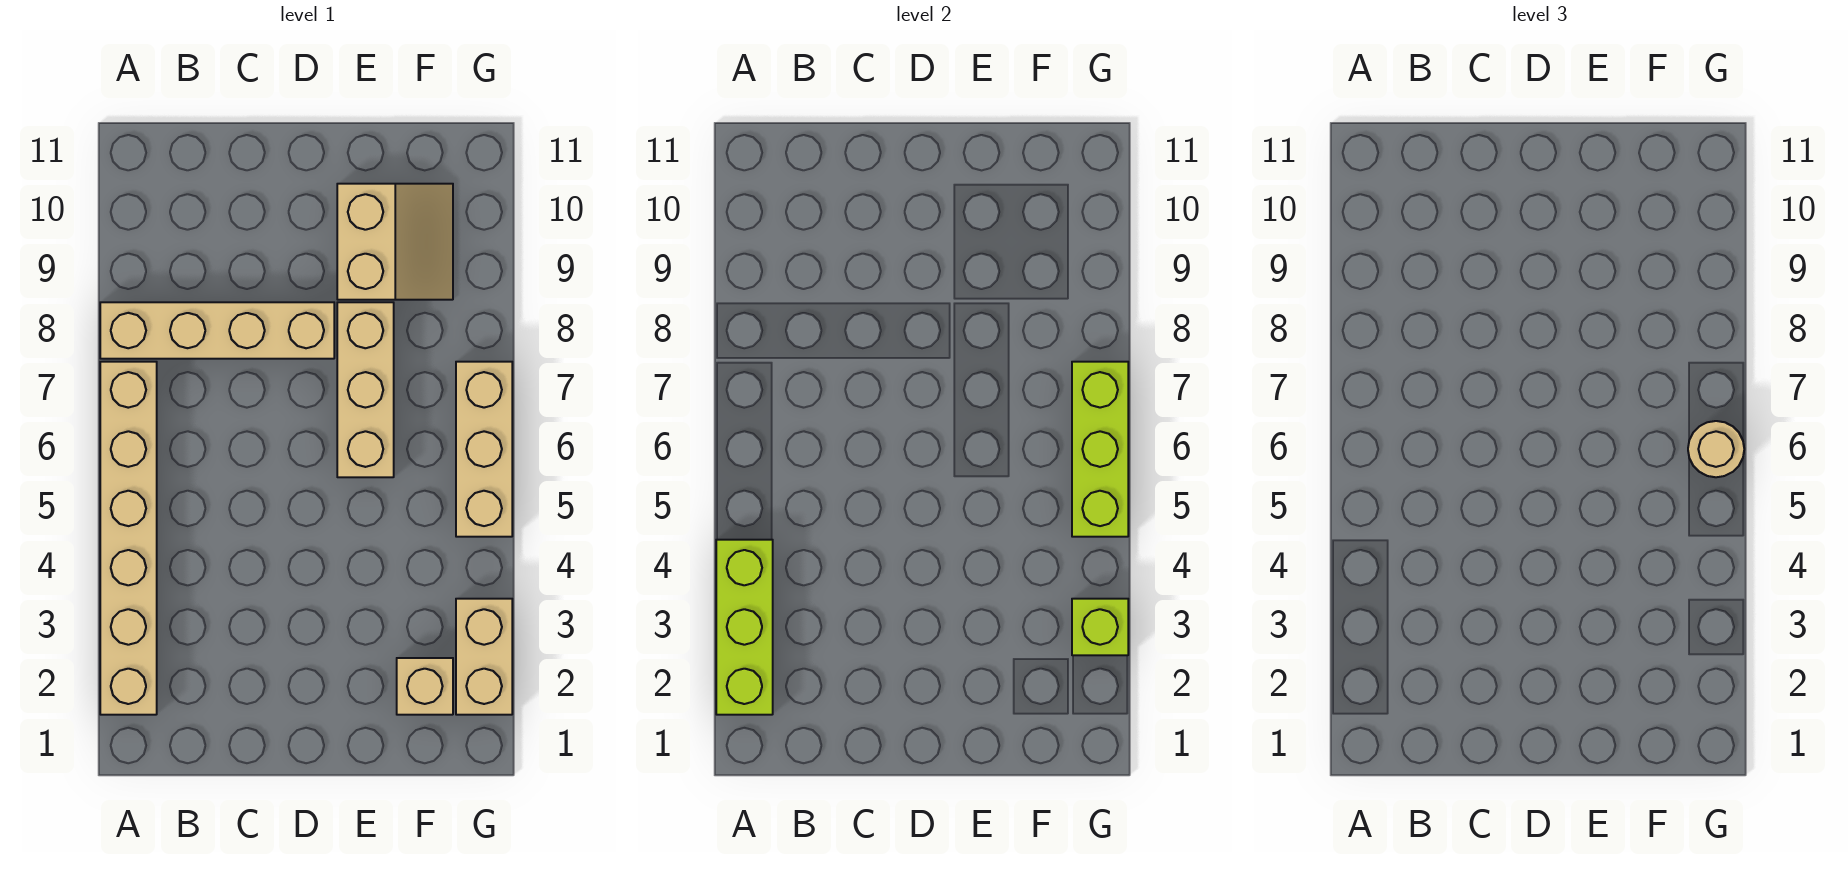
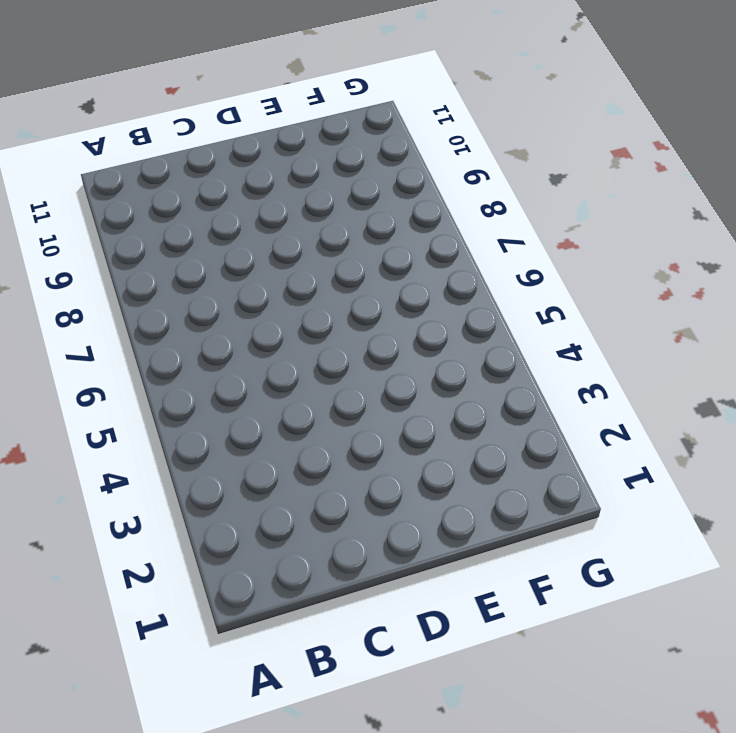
none -> tan 1x6 brick [100,362,157,715]
none -> tan 1x4 brick [100,302,334,359]

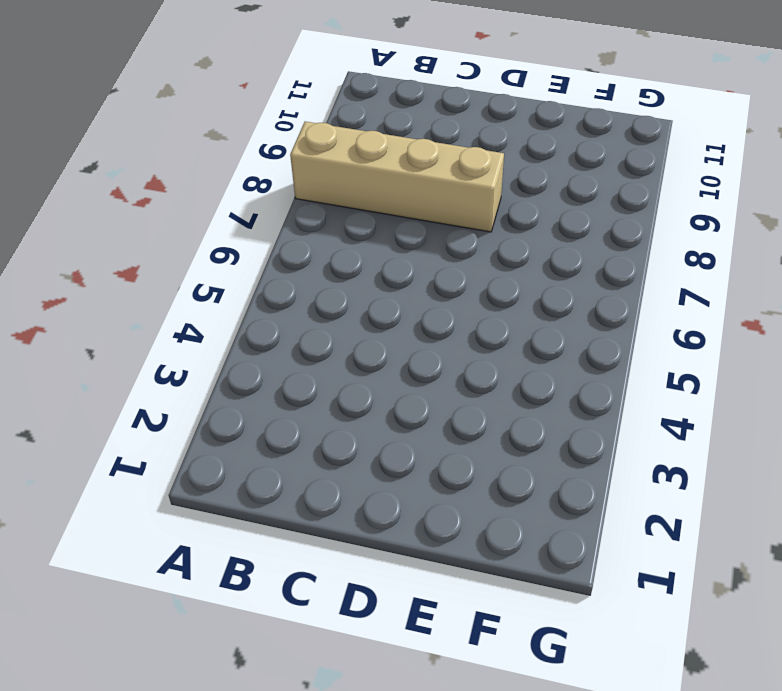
none -> tan 1x6 brick [100,362,157,715]
none -> tan 1x3 brick [337,302,394,477]

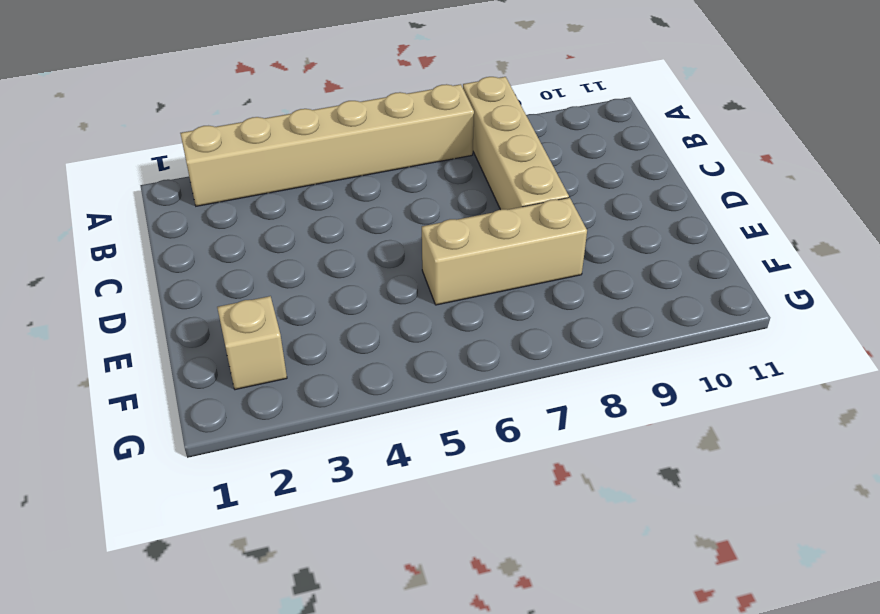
none -> tan 2x2 slope [337,184,453,300]
none -> tan 1x2 brick [456,599,512,715]

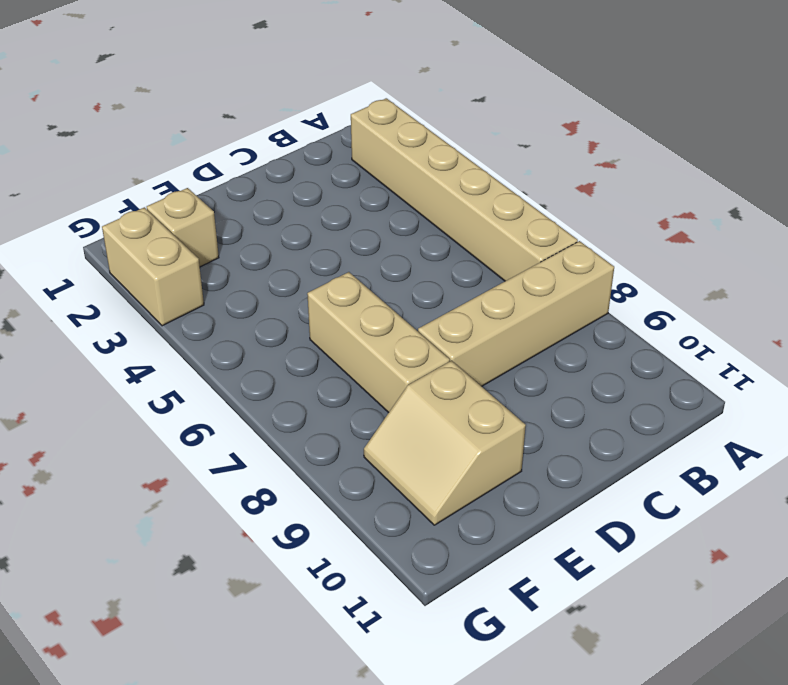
none -> tan 1x3 brick [456,362,512,537]
none -> lime 1x3 brick [716,540,773,715]

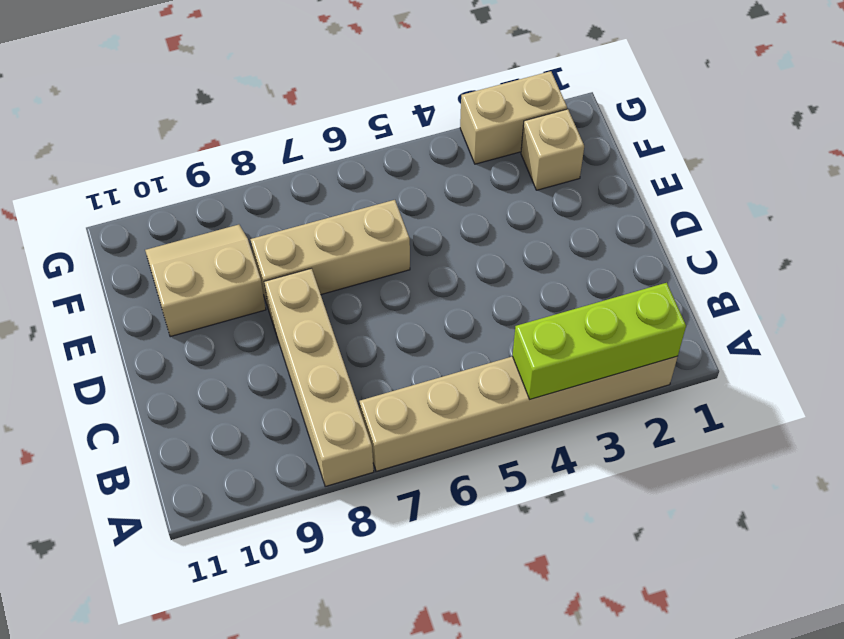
none -> tan 1x3 brick [456,362,512,537]
none -> lime 1x1 brick [1072,599,1128,655]

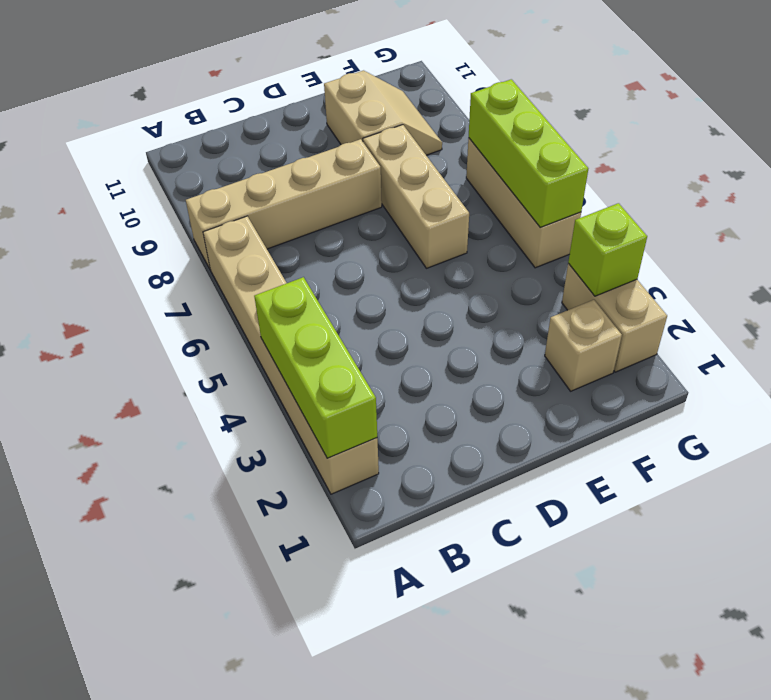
none -> tan 1x1 round brick [1688,421,1744,477]

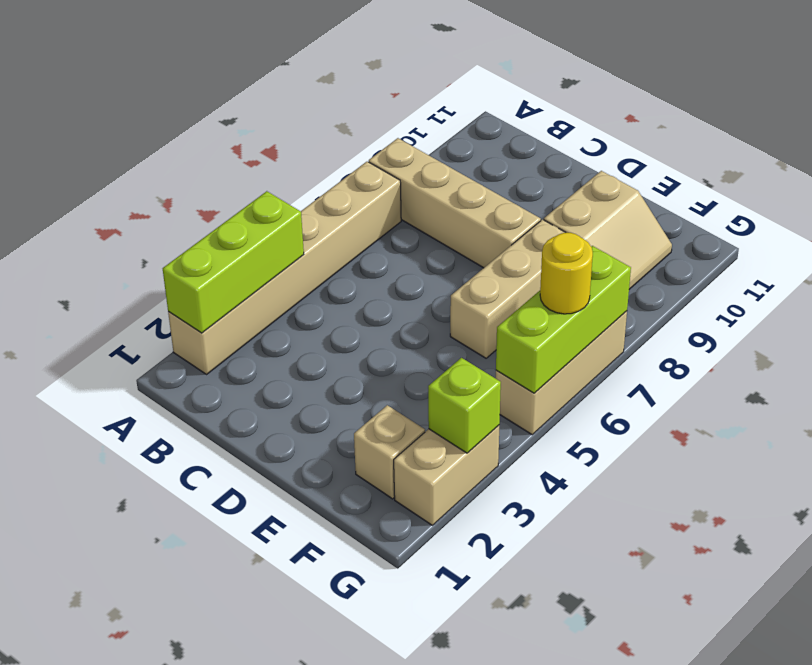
yellow 1x1 round brick [540,233,593,314] -> tan 1x1 round brick [1688,421,1744,477]

